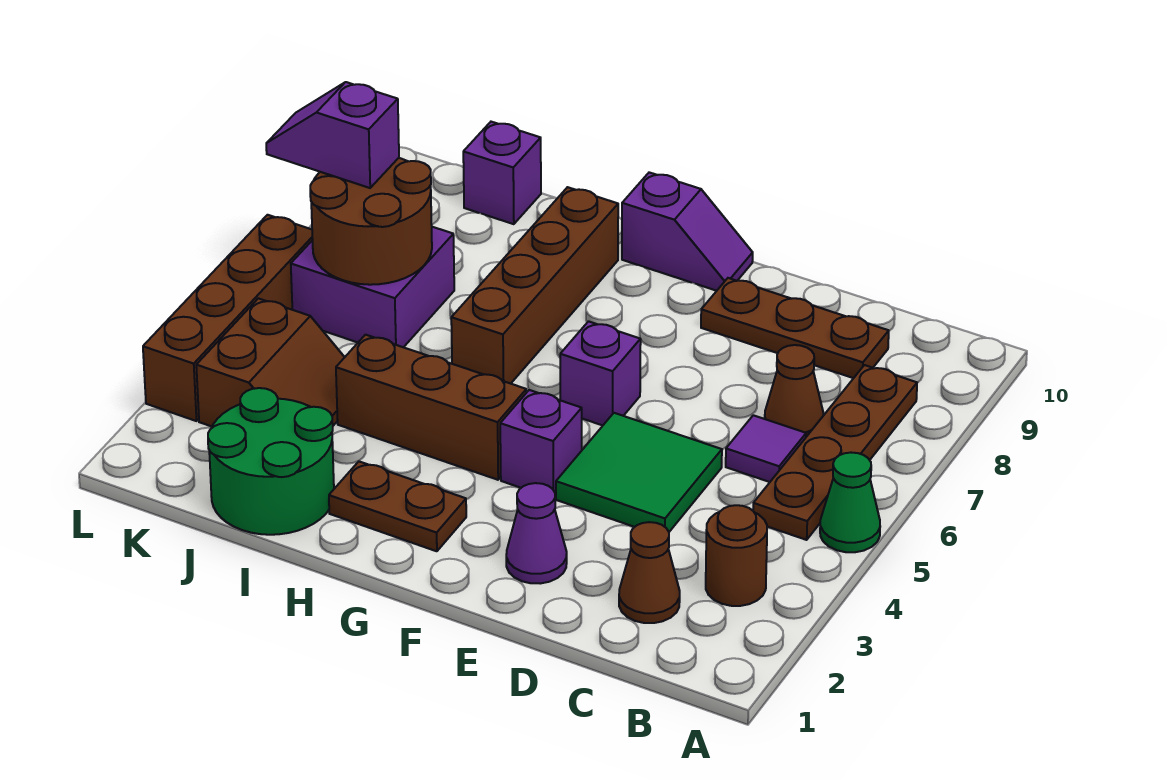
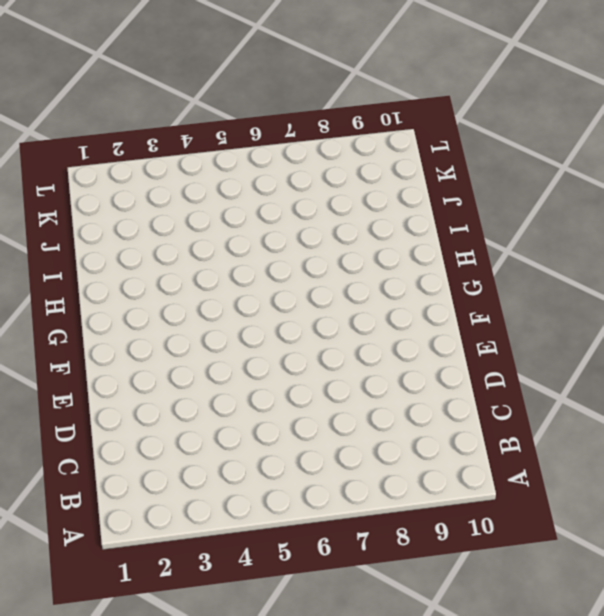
none -> green 1x1 cone [820,453,880,552]
none -> brown 1x1 round brick [706,505,767,606]
none -> brown 1x4 plate [753,365,917,540]

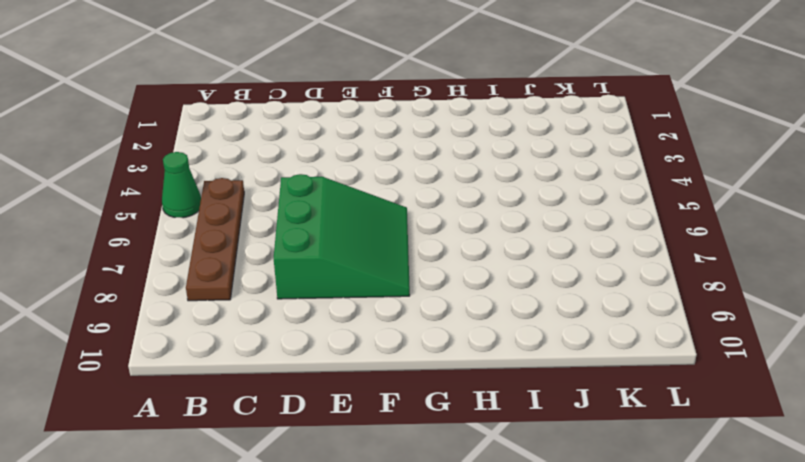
green 3x3 slope [274,174,410,299] -> purple 1x1 brick [560,321,641,425]
none -> brown 1x1 round brick [706,505,767,606]
none -> brown 1x1 cone [619,522,680,623]
none -> purple 1x1 tile [726,415,806,482]

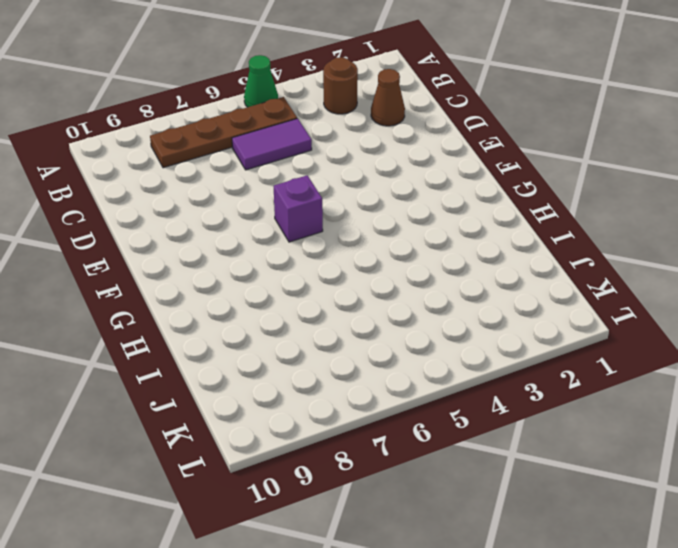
purple 1x2 tile [232,119,312,170] -> purple 1x1 tile [726,415,806,482]
none -> brown 1x1 cone [765,345,823,437]
none -> brown 1x3 plate [701,278,889,378]
none -> green 2x2 tile [556,413,722,532]

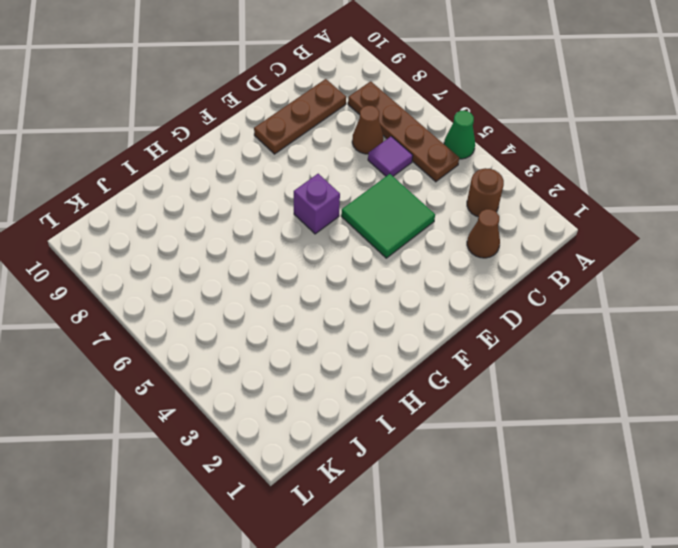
none -> purple 1x1 cone [506,483,567,584]
none -> purple 1x1 brick [500,390,582,496]
none -> purple 1x2 slope [622,172,753,291]

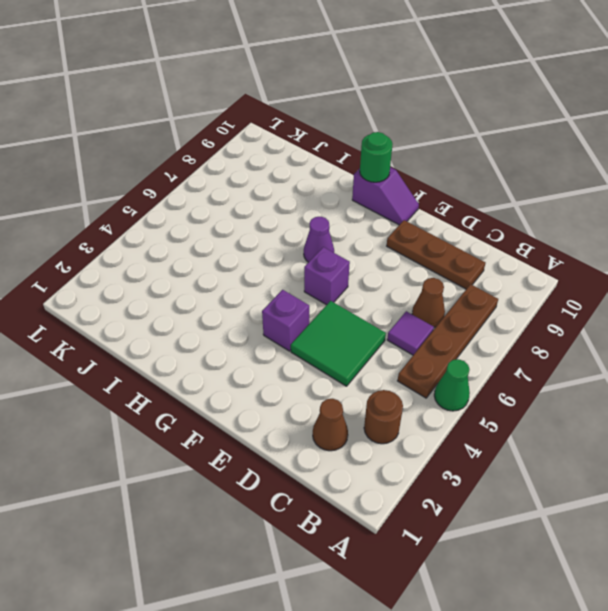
purple 1x1 cone [304,217,334,262] -> purple 1x1 cone moved to [506,483,567,584]
green 1x1 round brick [360,132,392,182] -> none
none -> brown 1x2 plate [329,462,466,551]
none -> brown 1x3 brick [336,335,526,480]
none -> brown 1x4 brick [451,187,618,384]

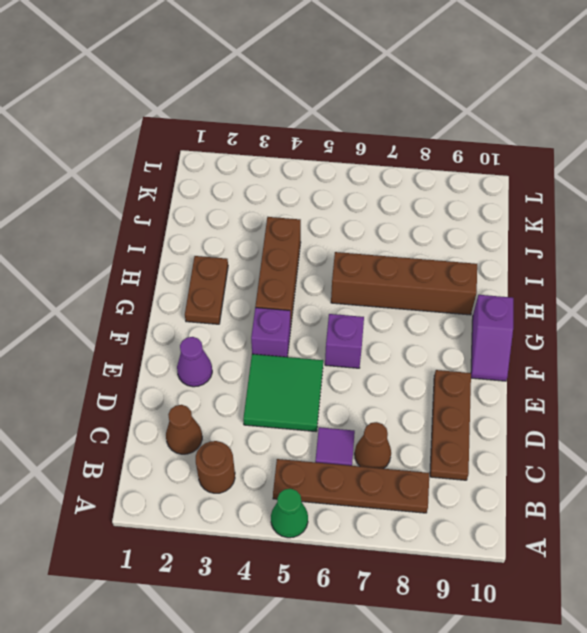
none -> green 2x2 round brick [208,388,334,535]
none -> brown 2x2 slope [196,298,345,426]
none -> purple 2x2 brick [291,227,454,347]

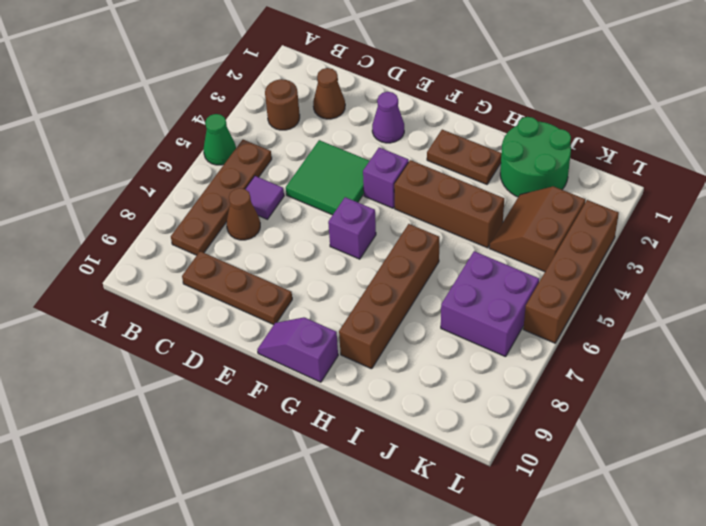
none -> purple 1x1 brick [463,122,541,224]
none -> brown 2x2 round brick [310,158,432,285]
none -> purple 1x2 slope [266,82,399,188]

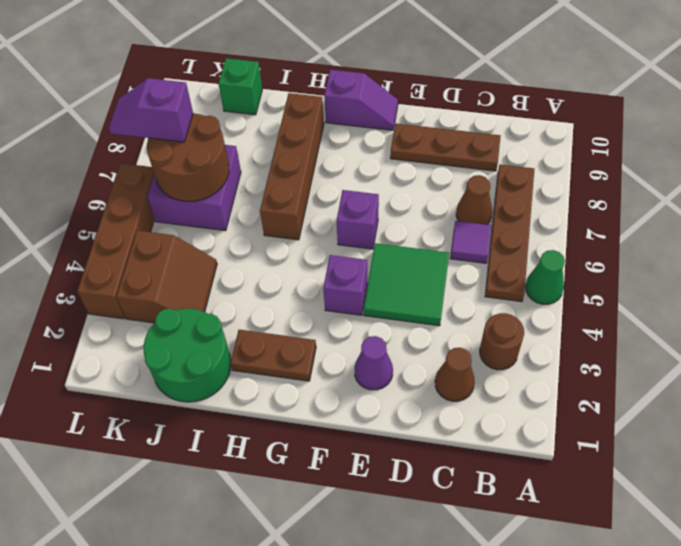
green 1x1 brick [219,58,262,115] -> purple 1x1 brick [463,122,541,224]
none -> brown 1x3 brick [336,335,526,480]

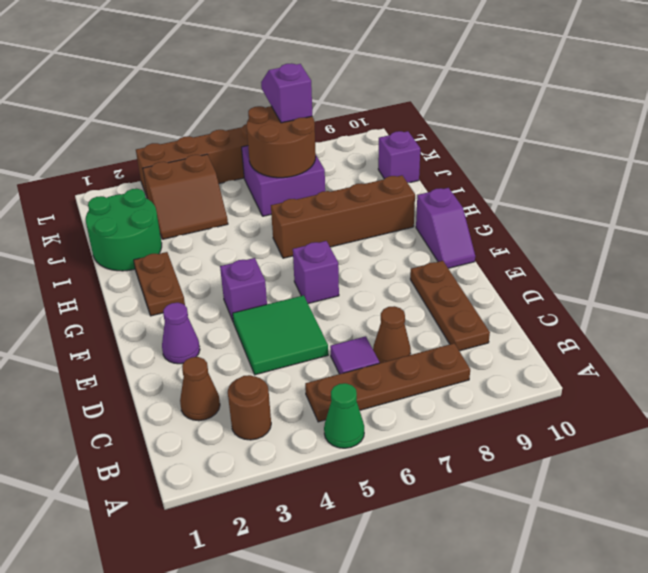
none -> brown 1x3 brick [336,335,526,480]

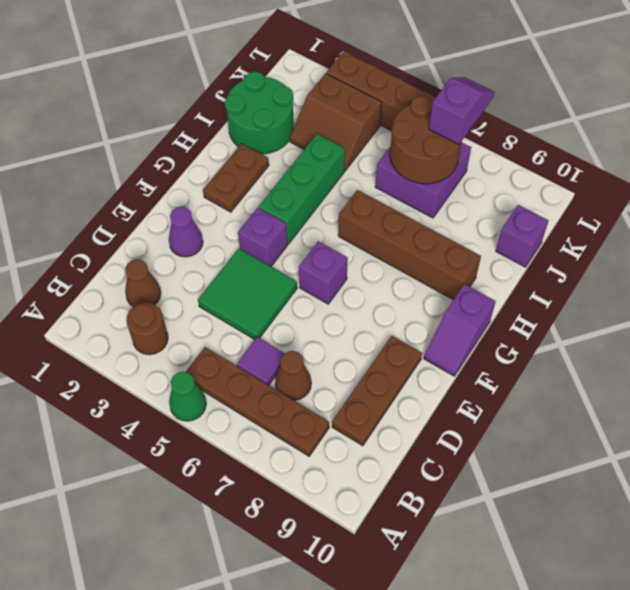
green 1x3 brick [259,134,345,244] -> brown 1x3 brick [336,335,526,480]

